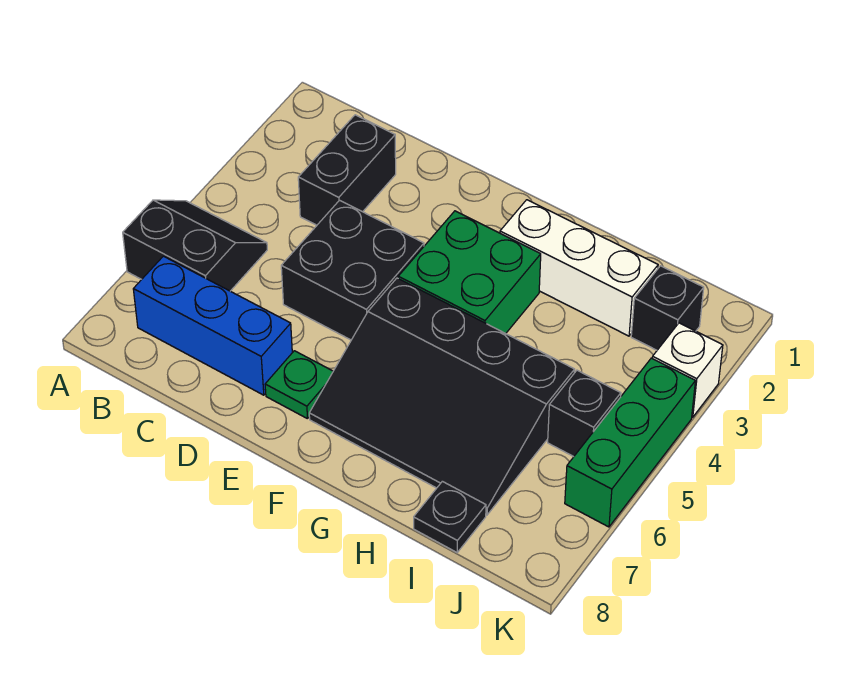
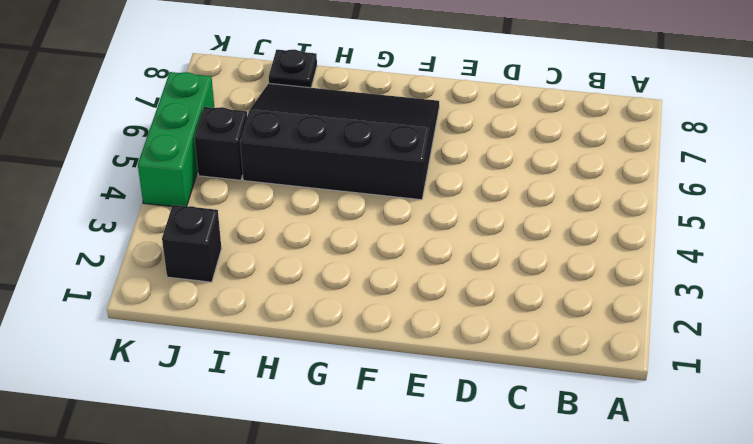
none -> black 2x2 slope [123,200,267,291]
none -> blue 1x3 brick [133,256,292,395]
none -> black 1x2 brick [298,115,396,225]

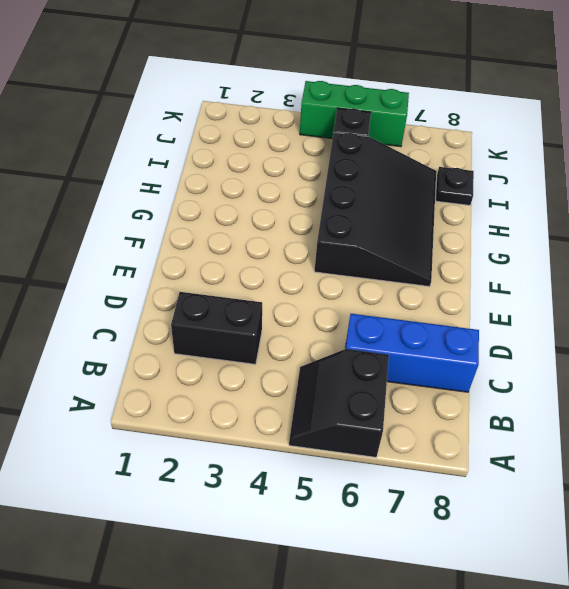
blue 1x3 brick [345,314,479,392] -> blue 1x3 brick turned to [133,256,292,395]
none -> black 2x2 brick [281,200,424,340]
none -> green 1x1 plate [265,351,333,419]
none -> green 2x2 brick [398,211,541,334]

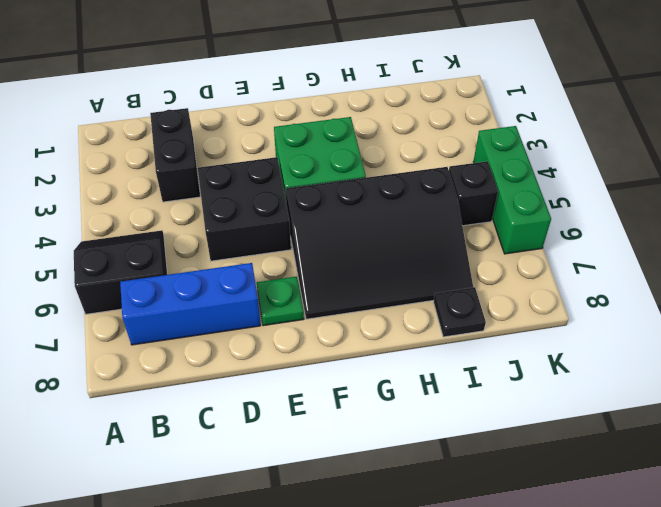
none -> white 1x3 brick [500,200,658,336]
none -> black 1x1 brick [631,266,704,350]
none -> white 1x1 brick [652,323,723,417]

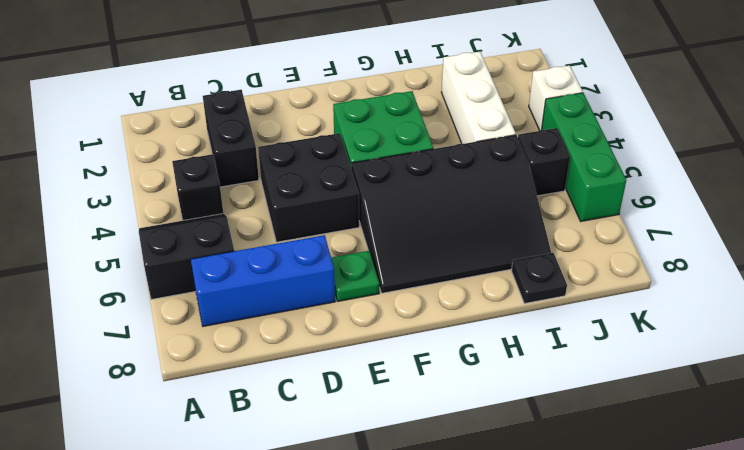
black 1x1 brick [172,154,223,221] -> black 1x1 brick moved to [631,266,704,350]
white 1x3 brick [441,52,516,144] -> white 1x3 brick turned to [500,200,658,336]

